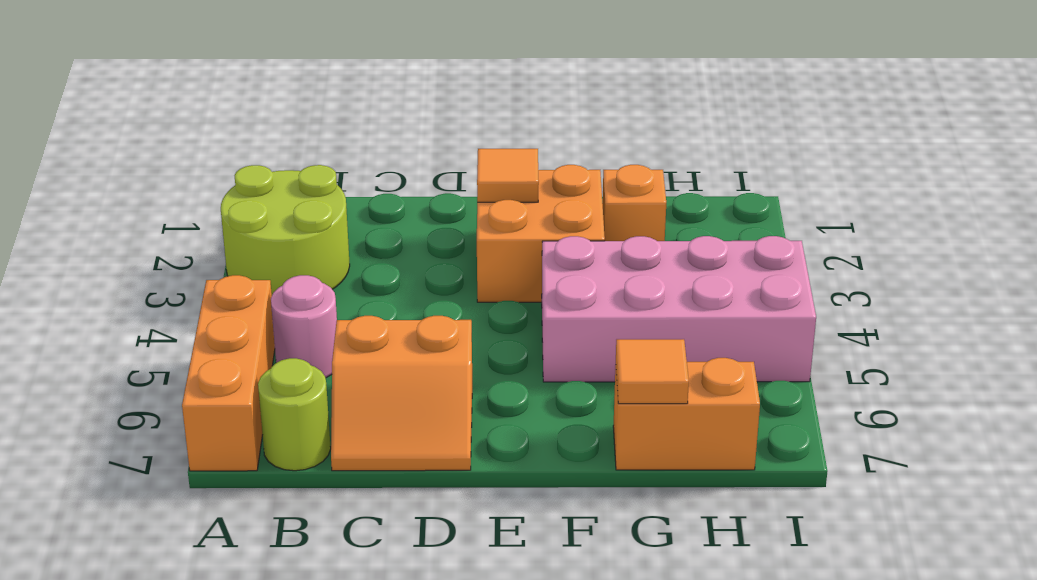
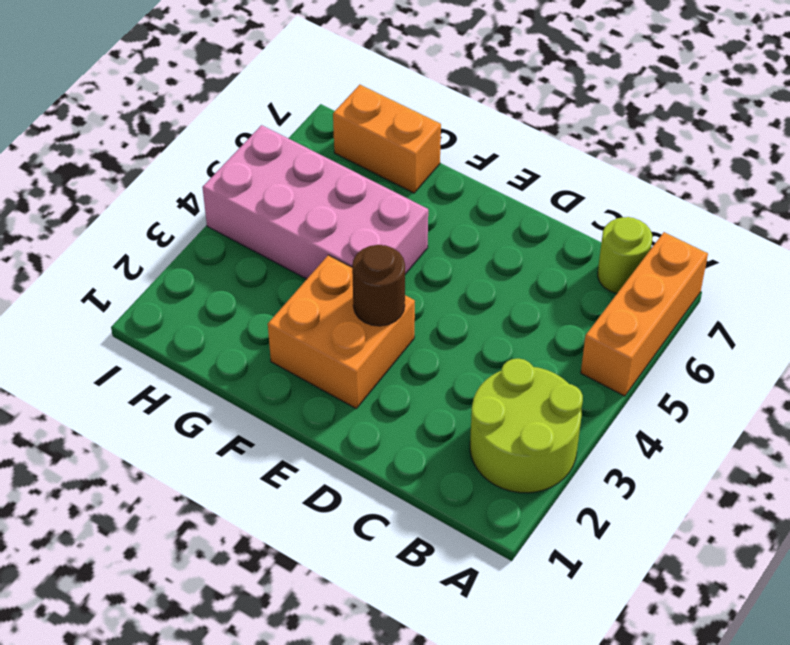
brown 1x1 round brick [352,245,405,326] -> none
none -> pink 1x1 round brick [271,275,337,378]
none -> orange 2x2 slope [331,316,472,471]

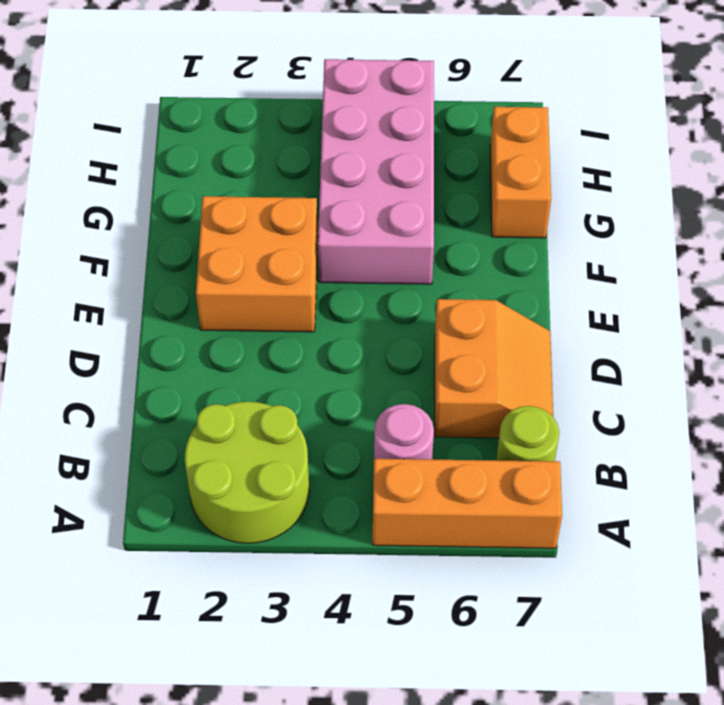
none -> orange 1x1 brick [602,165,666,241]
none -> orange 1x1 tile [477,149,539,202]

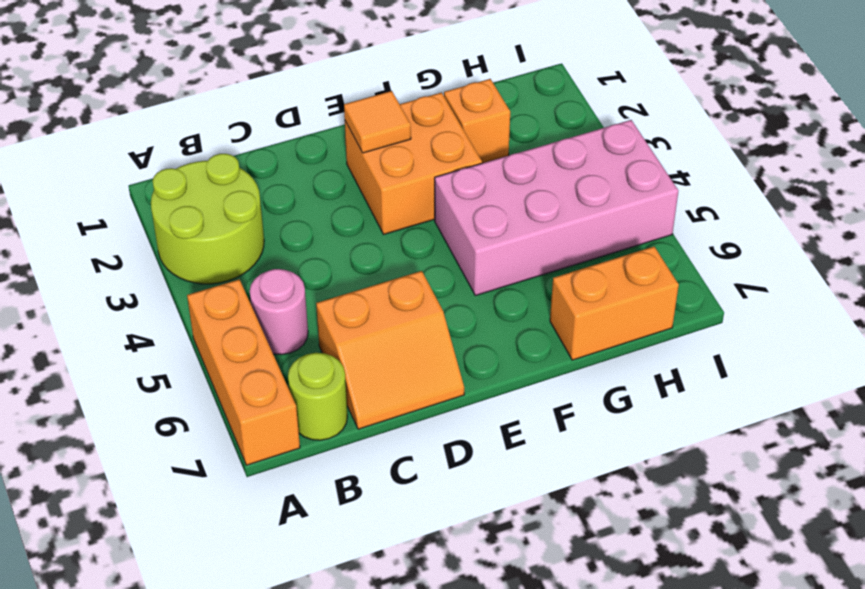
none -> orange 1x1 tile [616,339,689,404]

